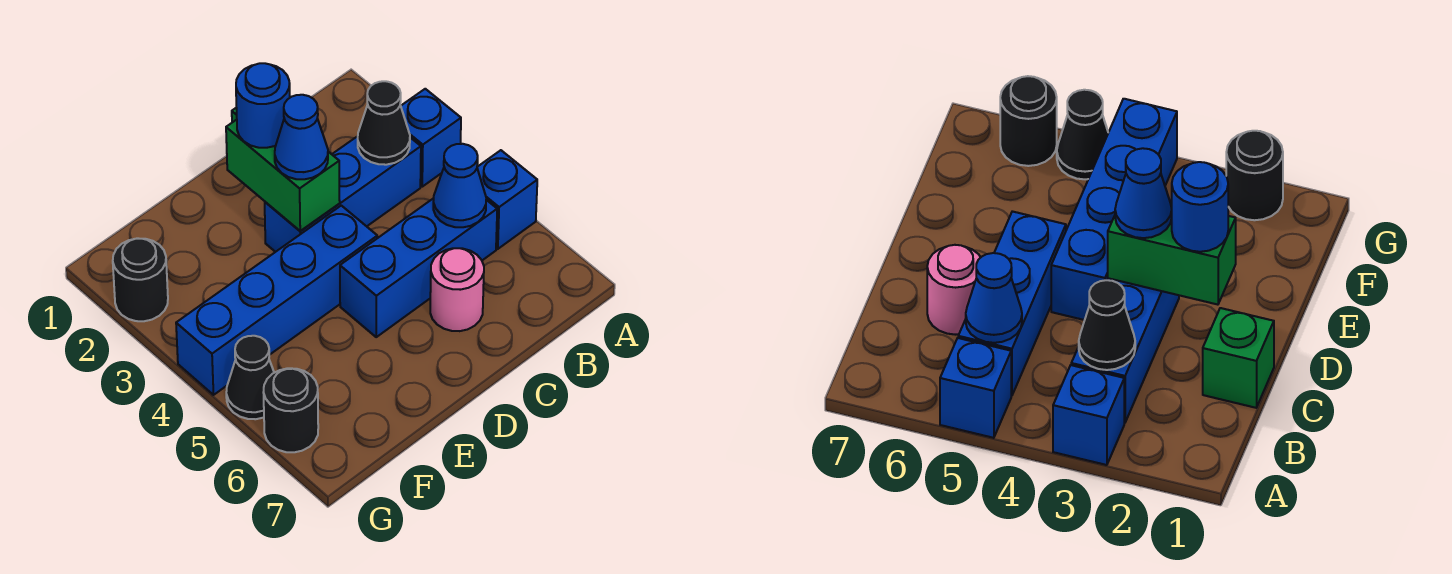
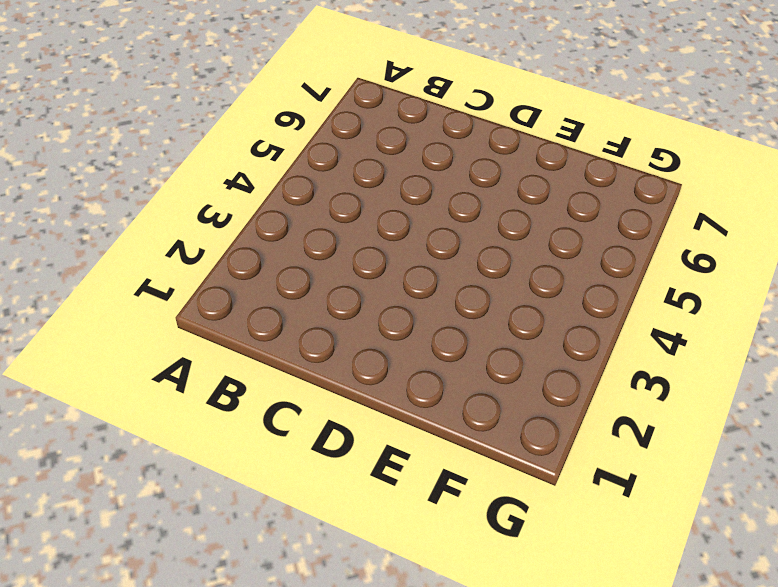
none -> blue 1x1 brick [401,89,461,187]
none -> blue 1x1 brick [477,150,537,249]
none -> blue 1x3 brick [265,136,421,252]

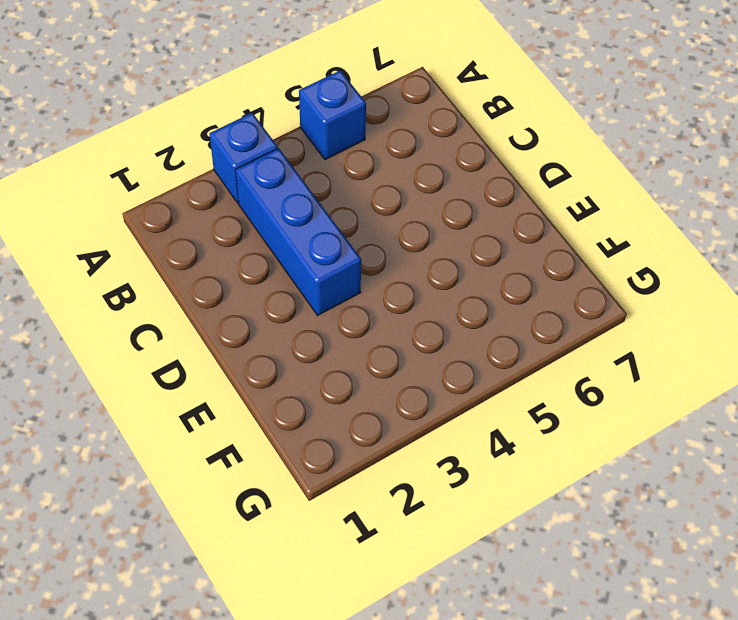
none -> blue 1x3 brick [340,198,497,337]
none -> green 1x1 brick [1203,308,1274,408]
none -> pink 1x1 round brick [430,248,484,331]

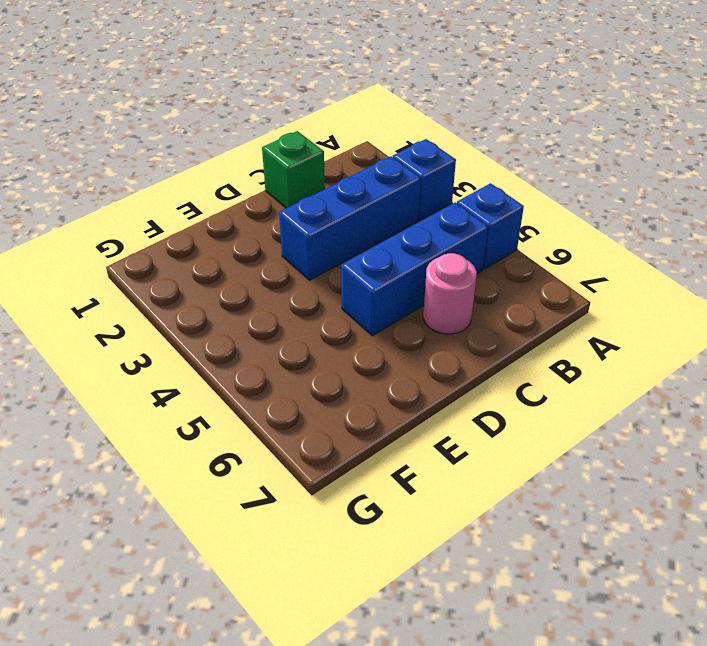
none -> blue 1x4 brick [176,206,377,395]
none -> black 1x1 round brick [113,238,168,321]
none -> black 1x1 cone [226,336,274,419]

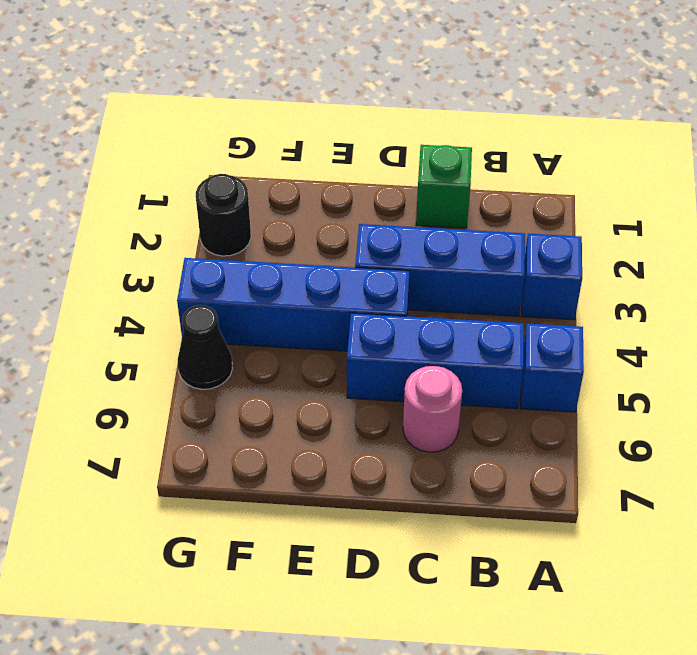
none -> black 1x1 round brick [263,368,318,452]
none -> black 1x1 cone [358,81,410,165]
none -> blue 1x1 cone [433,144,486,227]

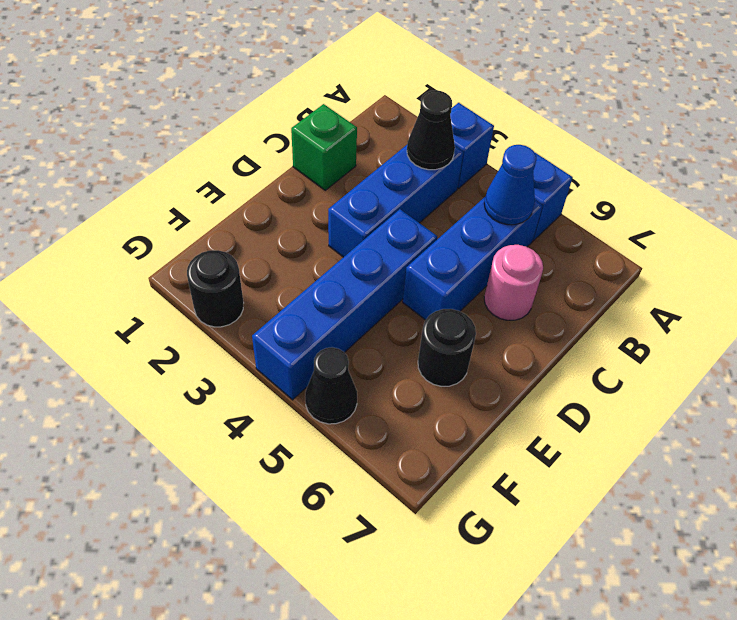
black 1x1 round brick [418,309,476,386] -> black 1x1 round brick moved to [263,368,318,452]
none -> green 1x2 brick [226,120,340,231]
none -> blue 1x1 round brick [236,63,290,148]
none -> blue 1x1 cone [275,95,328,179]

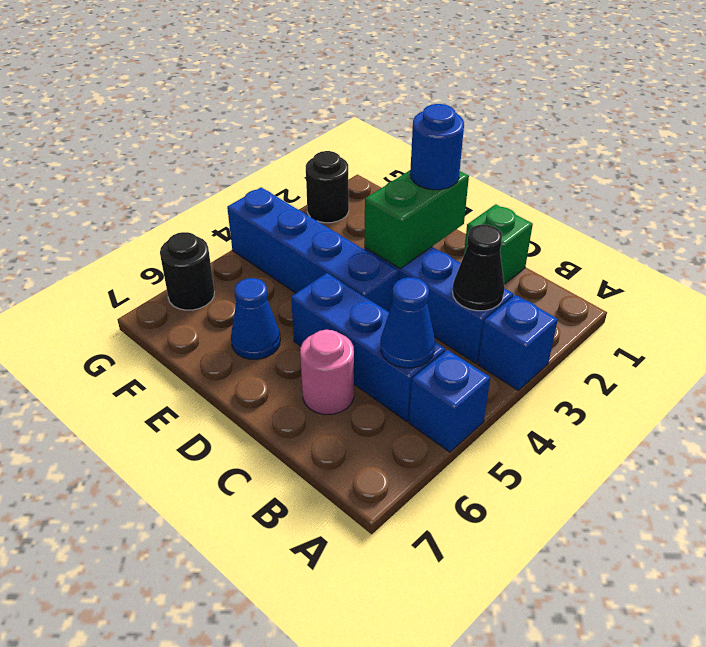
blue 1x1 cone [231,278,280,359] -> blue 1x1 cone moved to [275,95,328,179]
none -> black 1x1 cone [226,336,274,419]

